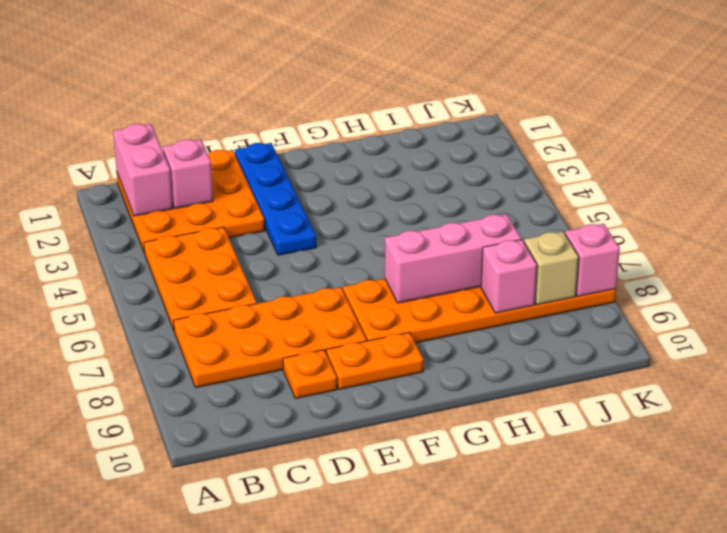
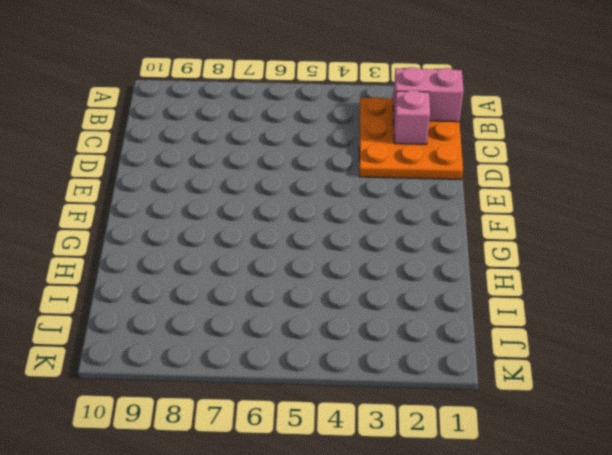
none -> orange 2x3 plate [144,227,257,330]
none -> orange 2x4 plate [174,287,367,388]
none -> orange 1x1 plate [283,350,337,398]

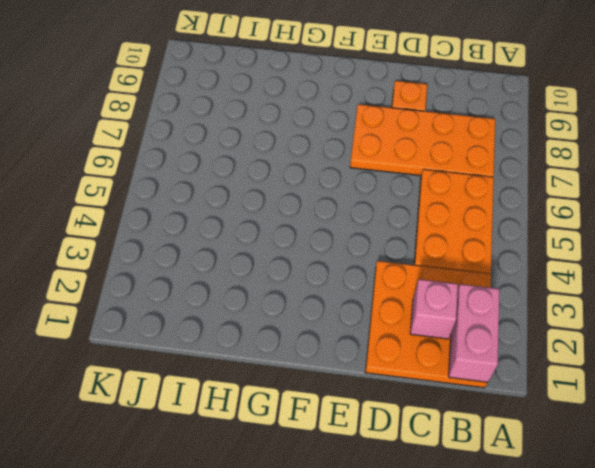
none -> blue 1x4 plate [235,143,316,255]
none -> orange 1x2 plate [326,332,423,389]
none -> orange 2x6 plate [343,279,616,343]

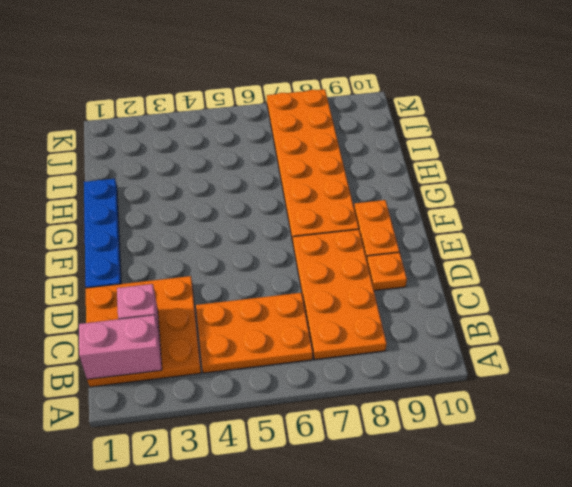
blue 1x4 plate [84,179,121,288] -> blue 1x4 plate turned to [235,143,316,255]
none -> pink 1x3 brick [385,214,521,303]
none -> pink 1x1 brick [481,240,537,313]
none -> tan 1x1 brick [524,232,579,305]

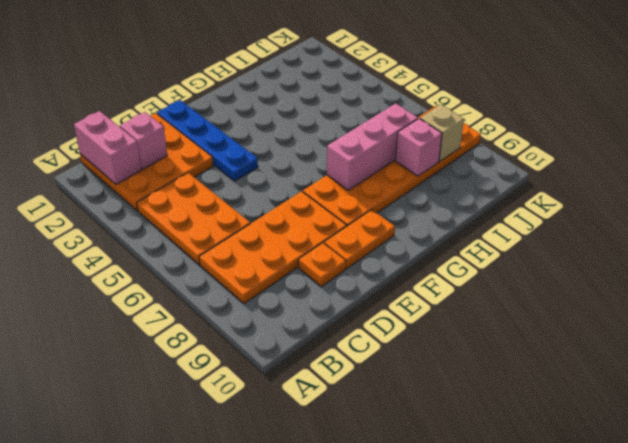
none -> pink 1x1 brick [565,224,620,296]

